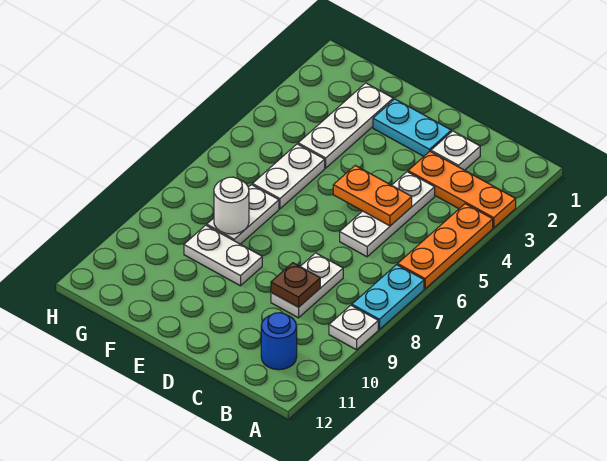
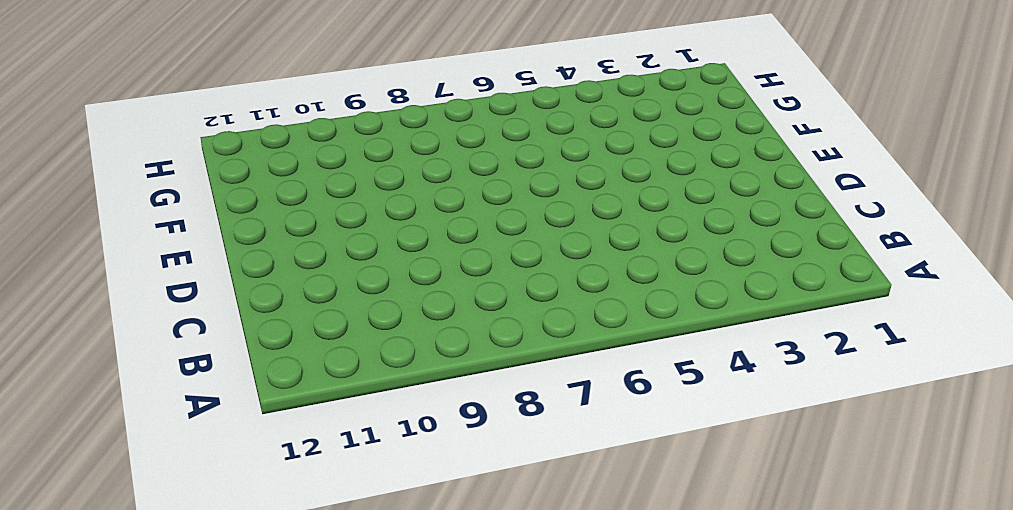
none -> orange 1x3 plate [408,152,516,228]
none -> orange 1x3 plate [398,204,493,289]
none -> cyan 1x2 plate [352,265,424,329]

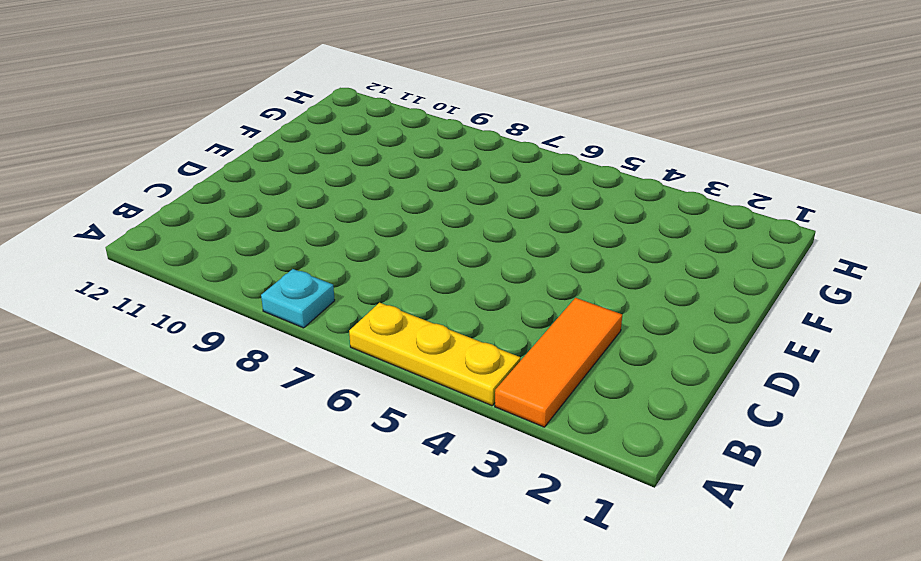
orange 1x3 tile [495,298,622,427] -> orange 1x3 plate [408,152,516,228]
yellow 1x3 plate [349,303,520,406] -> orange 1x3 plate [398,204,493,289]
cyan 1x1 plate [261,269,335,328] -> cyan 1x2 plate [352,265,424,329]
none -> white 1x1 plate [329,305,378,350]
none -> blue 1x1 round brick [261,313,297,370]
none -> white 1x1 plate [431,131,480,170]

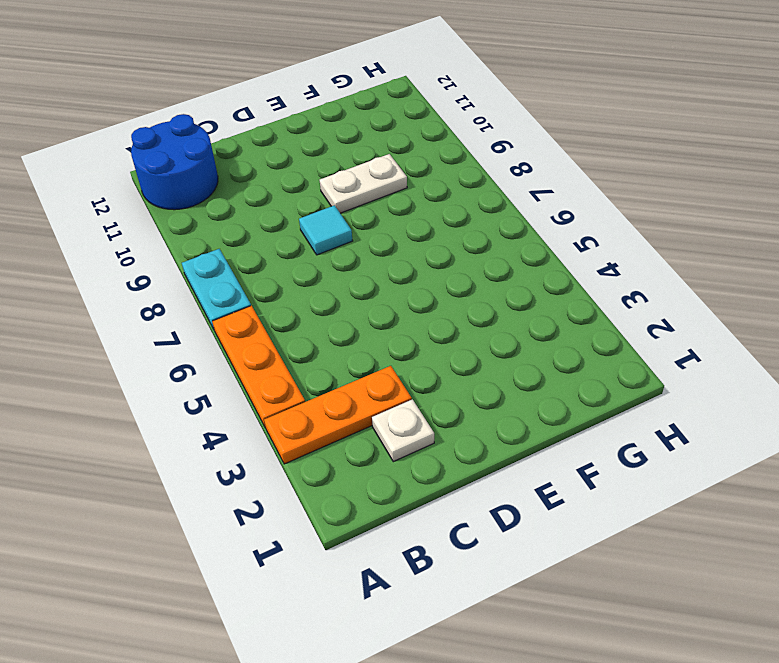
blue 2x2 round brick [131,114,218,210] -> blue 1x1 round brick [261,313,297,370]
cyan 1x1 tile [299,205,353,255] -> none
none -> white 1x1 plate [329,305,378,350]
none -> white 1x3 plate [340,172,435,257]
none -> white 1x2 plate [271,253,343,318]

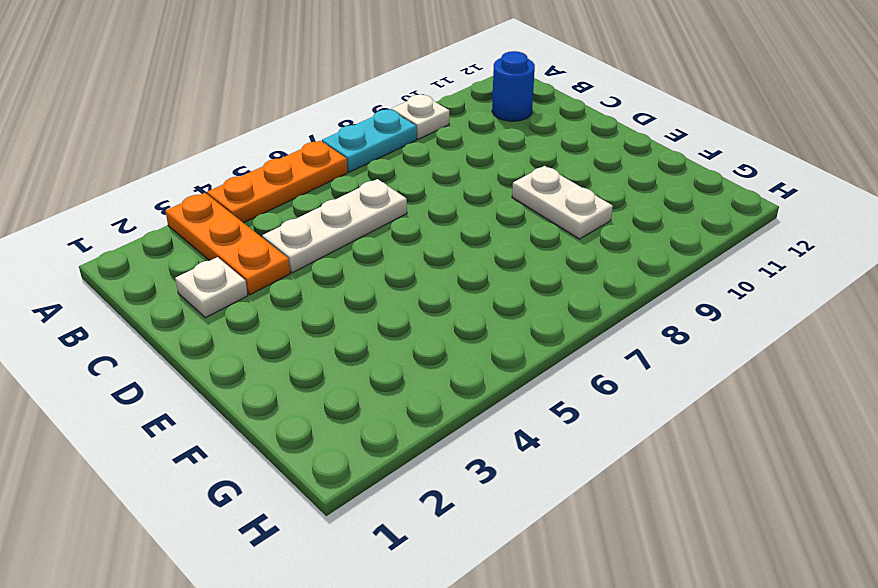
none -> white 1x2 plate [271,253,343,318]
none -> cyan 1x2 plate [373,99,451,156]
none -> white 1x3 plate [298,83,393,168]

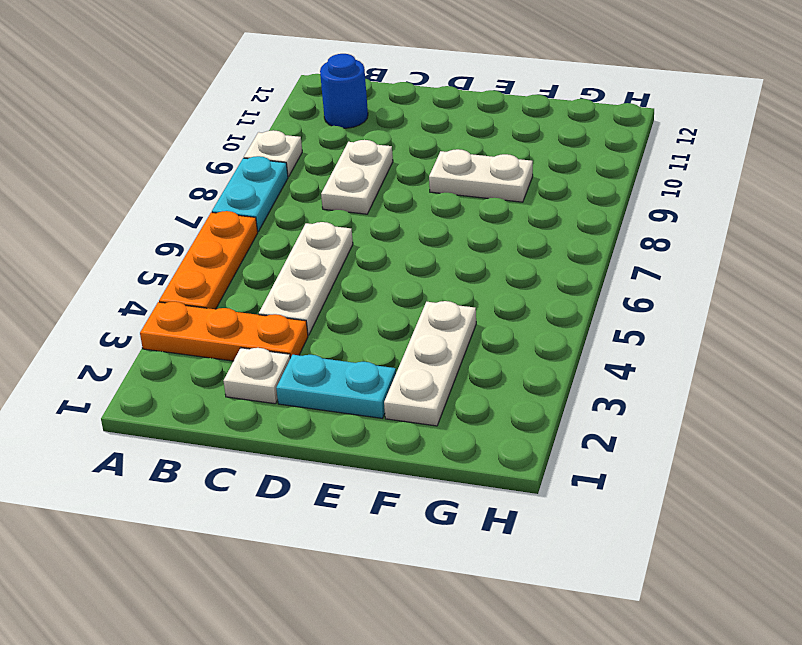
none -> white 1x2 plate [252,144,325,209]
none -> white 1x2 plate [207,185,279,244]
none -> orange 1x2 plate [333,165,412,226]

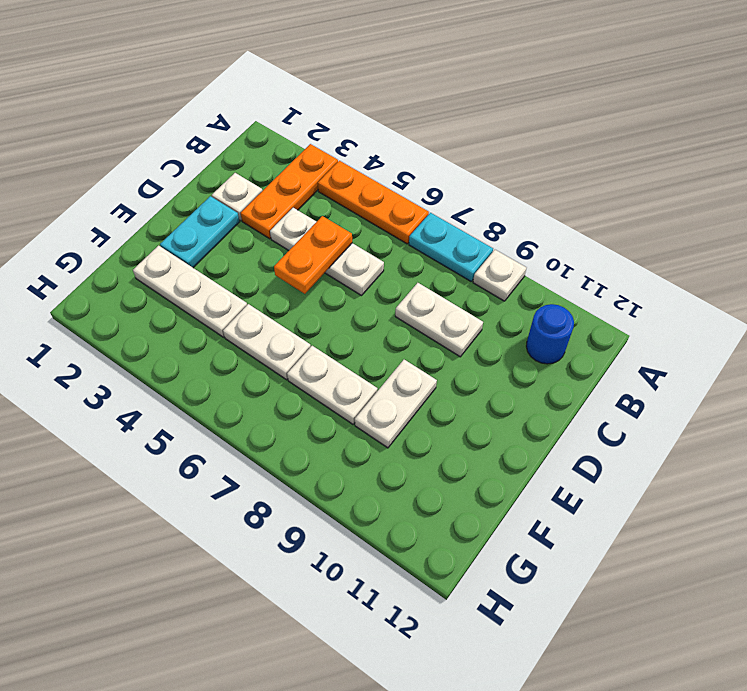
none -> brown 1x1 plate [271,263,320,307]
none -> white 1x1 round brick [214,177,249,234]

